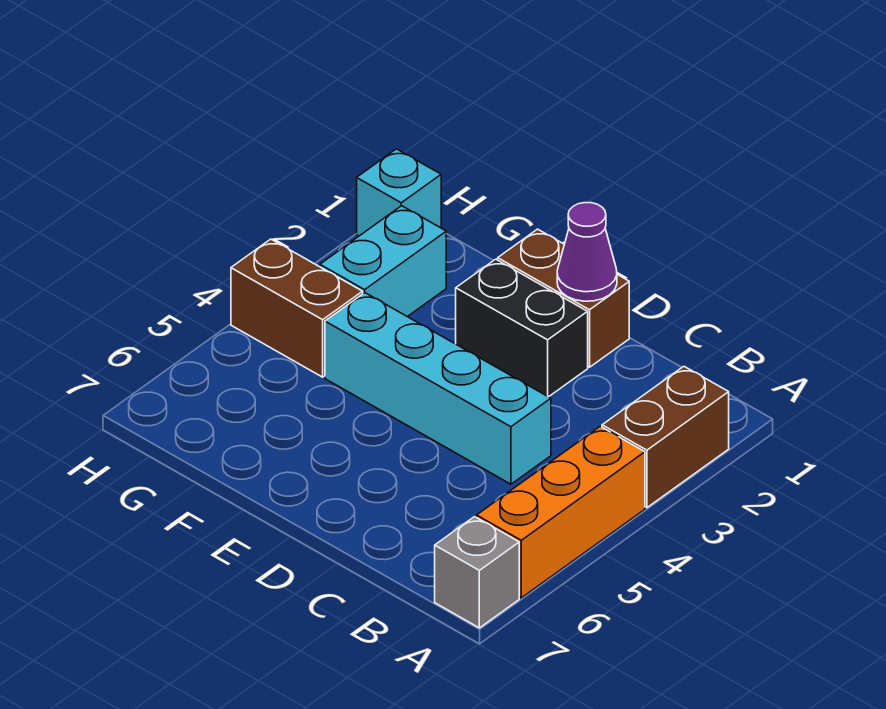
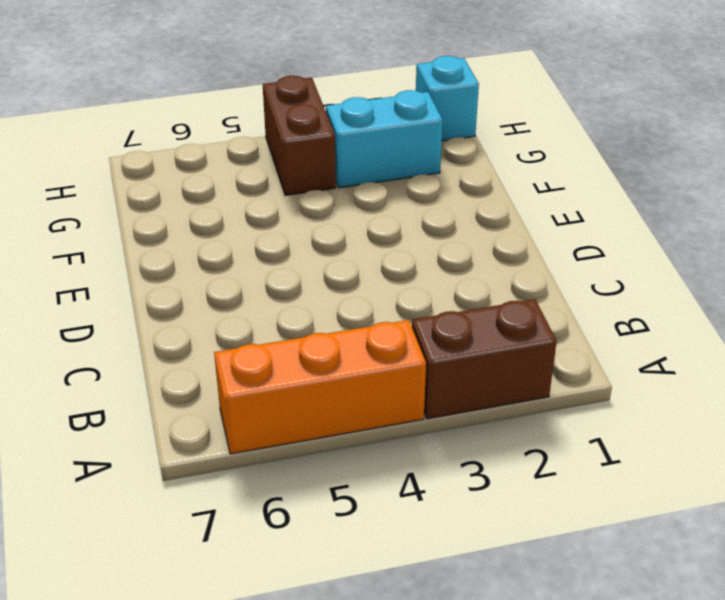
none -> grey 1x1 brick [435,517,519,628]
none -> cyan 1x4 brick [325,293,551,484]

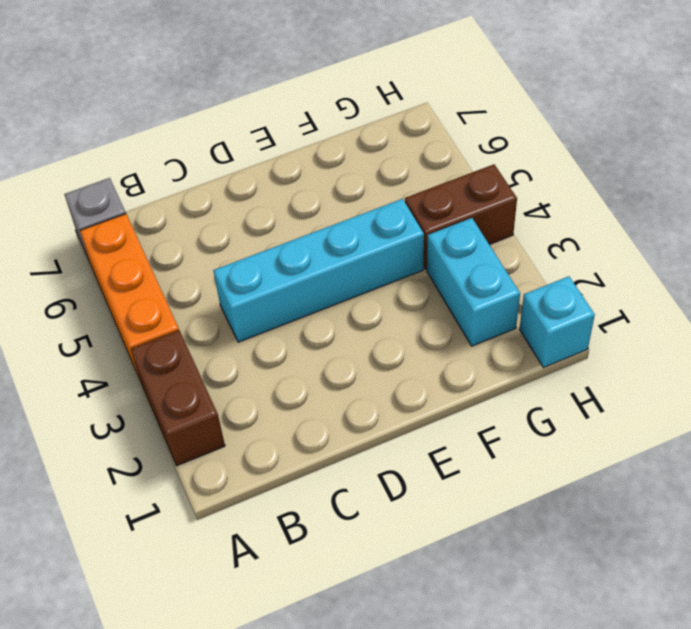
none -> brown 1x2 brick [498,229,629,367]
none -> black 1x2 brick [456,259,588,397]

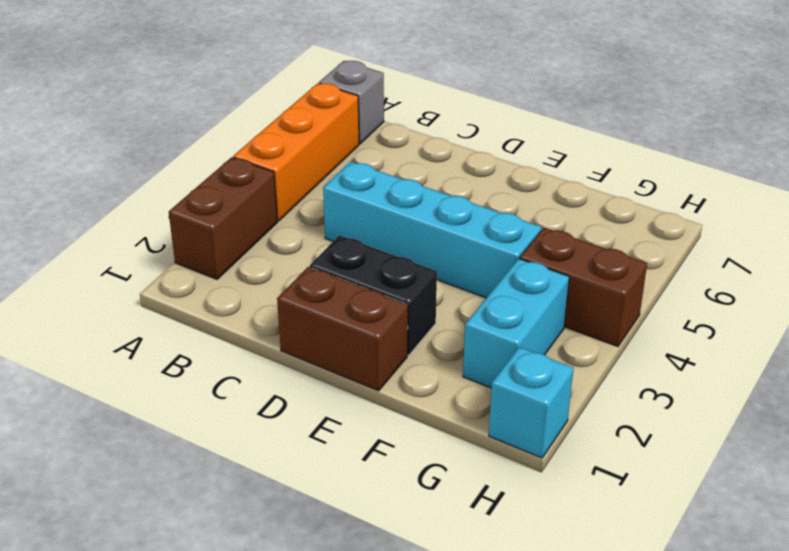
none -> purple 1x1 cone [557,203,617,301]

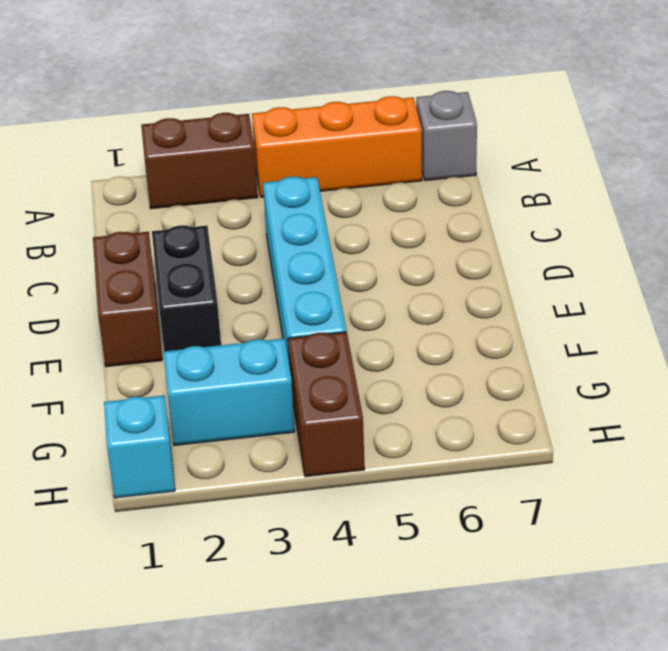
none -> purple 1x1 cone [557,203,617,301]

